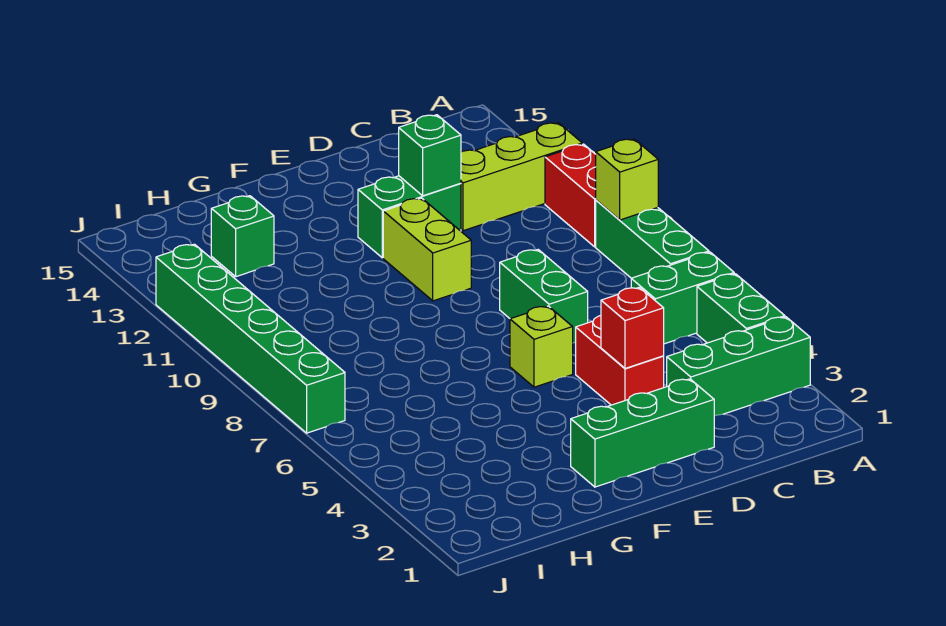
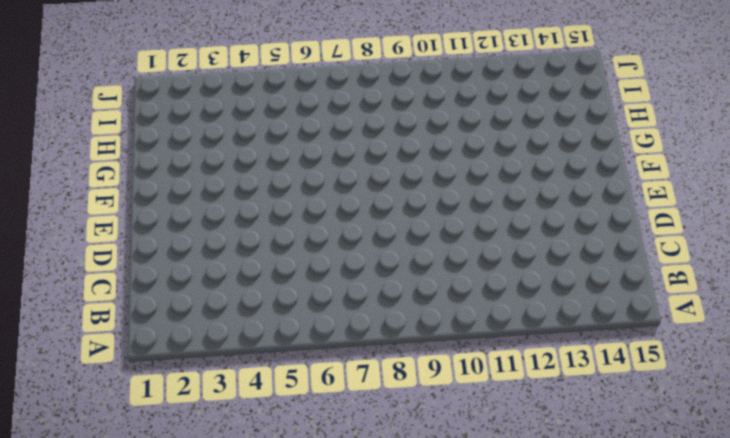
none -> green 1x3 brick [667,317,810,416]
none -> green 1x2 brick [697,274,785,343]
none -> green 1x2 brick [631,252,734,344]

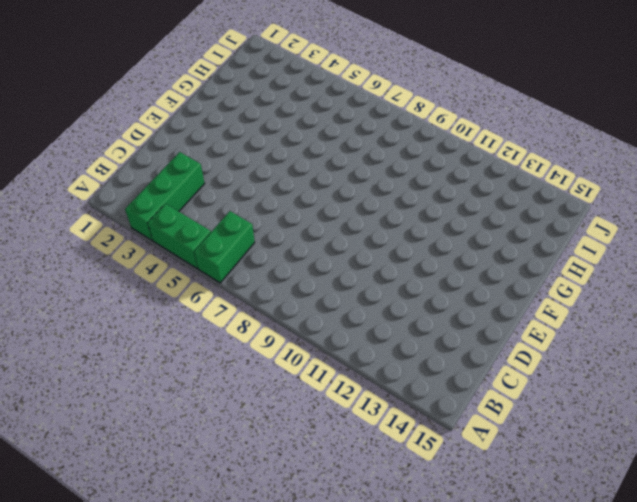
none -> green 1x3 brick [596,200,709,278]
none -> red 1x2 brick [545,144,596,247]
none -> lime 1x3 brick [461,123,582,231]

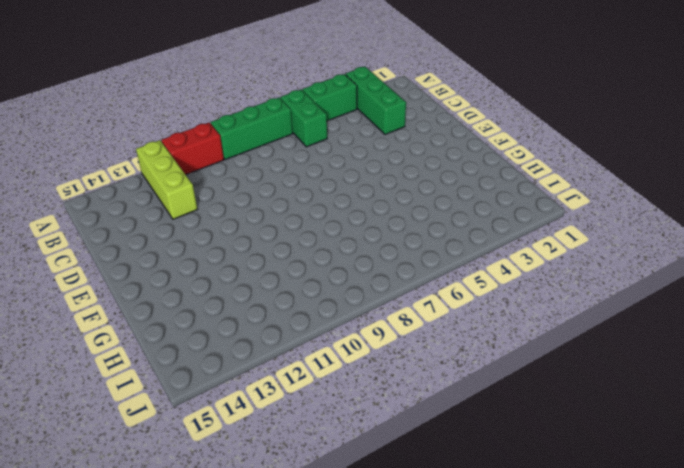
none -> green 1x3 brick [571,379,714,487]
none -> red 1x2 brick [576,316,664,405]
none -> green 1x2 brick [500,250,588,343]

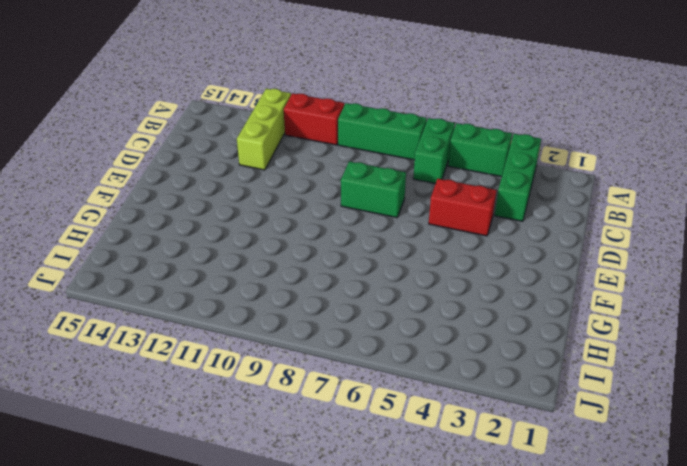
none -> green 1x3 brick [571,379,714,487]
none -> green 1x2 brick [358,176,461,258]
none -> lime 1x1 brick [510,306,573,387]

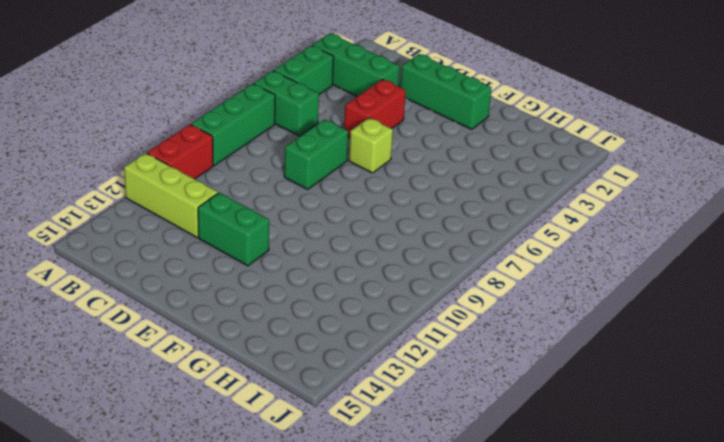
none -> lime 1x2 brick [383,198,471,301]
none -> green 1x1 brick [211,196,274,277]
none -> green 1x6 brick [156,244,345,433]

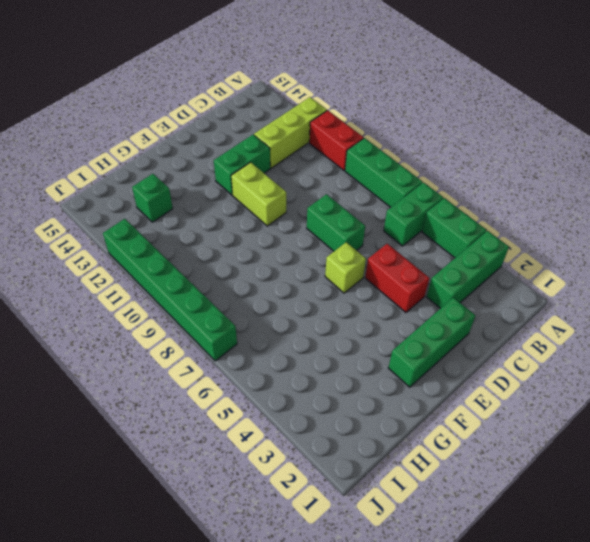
none -> lime 1x1 brick [596,139,658,220]
none -> red 1x1 brick [601,287,664,368]
none -> green 1x1 brick [399,115,461,196]

